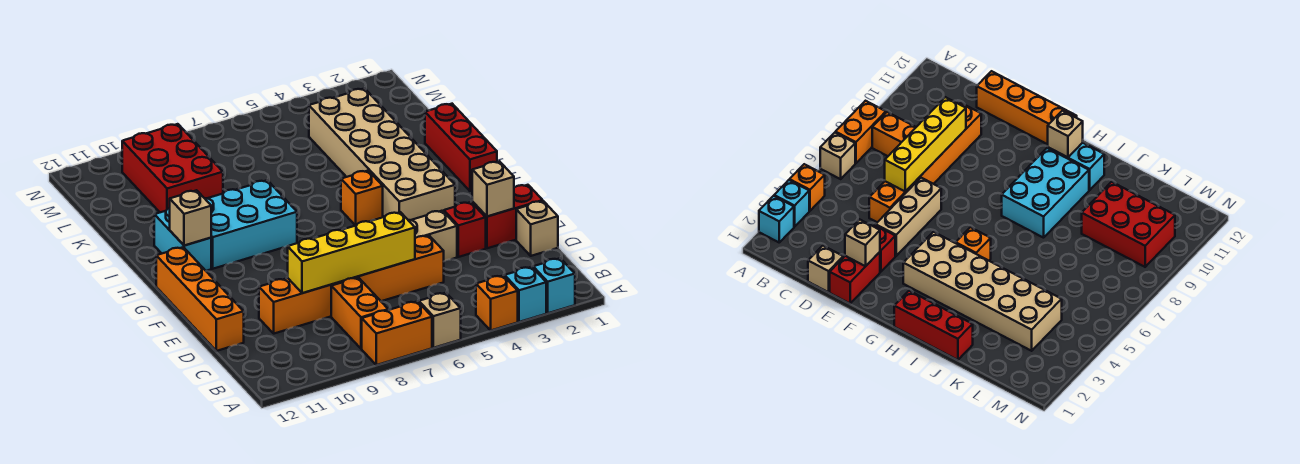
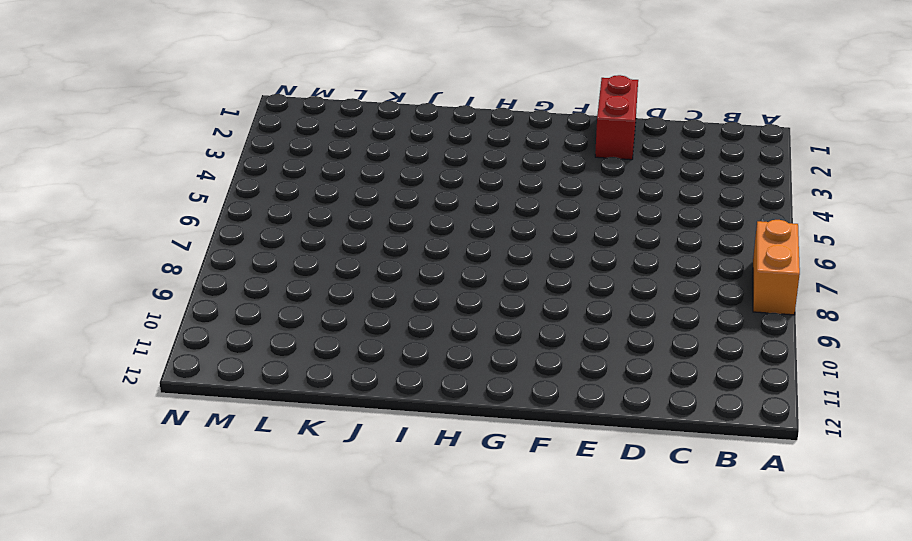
none -> cyan 1x1 brick [533,258,575,313]
none -> cyan 1x1 brick [505,267,546,322]
none -> orange 1x1 brick [476,276,518,330]

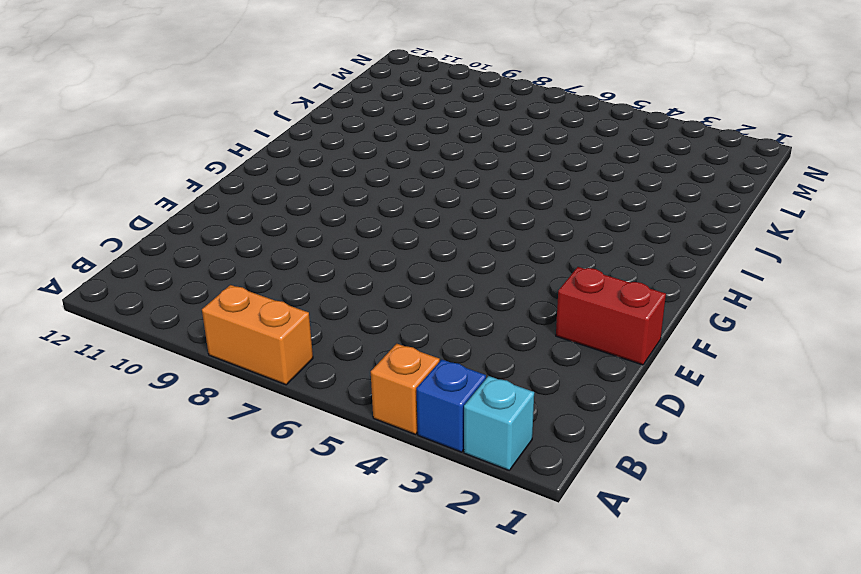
blue 1x1 brick [416,360,486,452] -> cyan 1x1 brick [505,267,546,322]
none -> tan 1x1 brick [419,293,461,348]
none -> orange 1x2 brick [331,278,388,349]
none -> tan 1x1 brick [516,201,558,256]

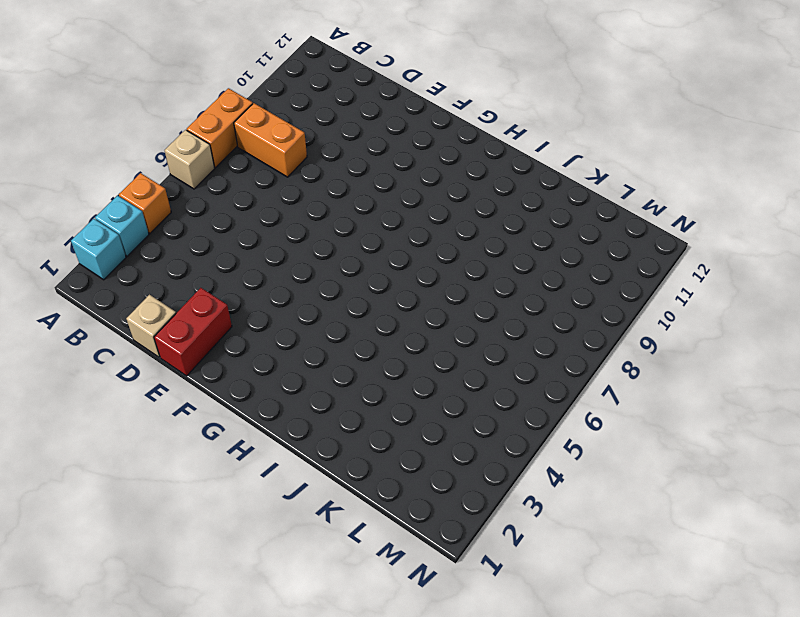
none -> orange 1x6 brick [259,236,444,334]
none -> orange 1x4 brick [156,247,244,351]
none -> red 1x1 brick [444,202,486,257]

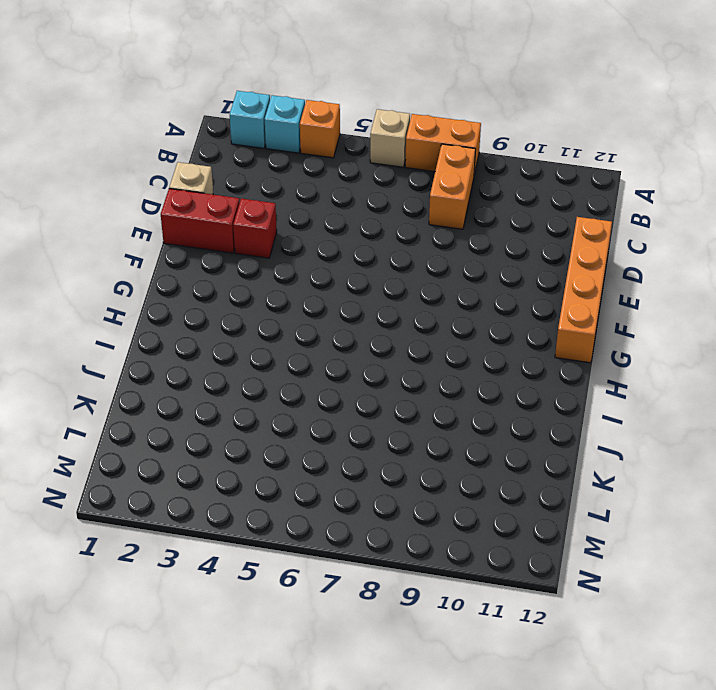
none -> orange 1x6 brick [259,236,444,334]
none -> tan 1x3 brick [408,211,457,261]
none -> tan 2x6 brick [309,88,455,220]

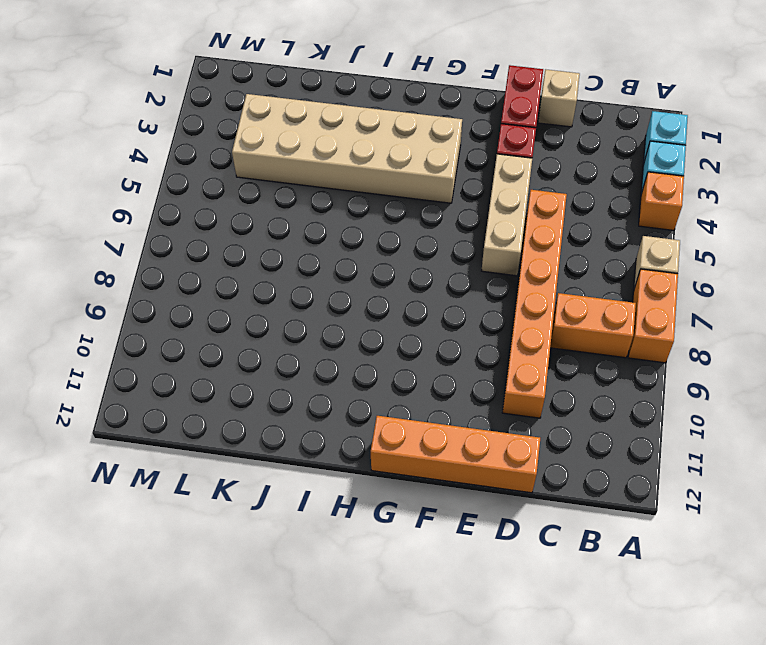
none -> red 1x3 brick [425,104,497,191]
none -> orange 1x1 brick [341,171,383,226]
none -> cyan 2x3 brick [205,180,297,269]

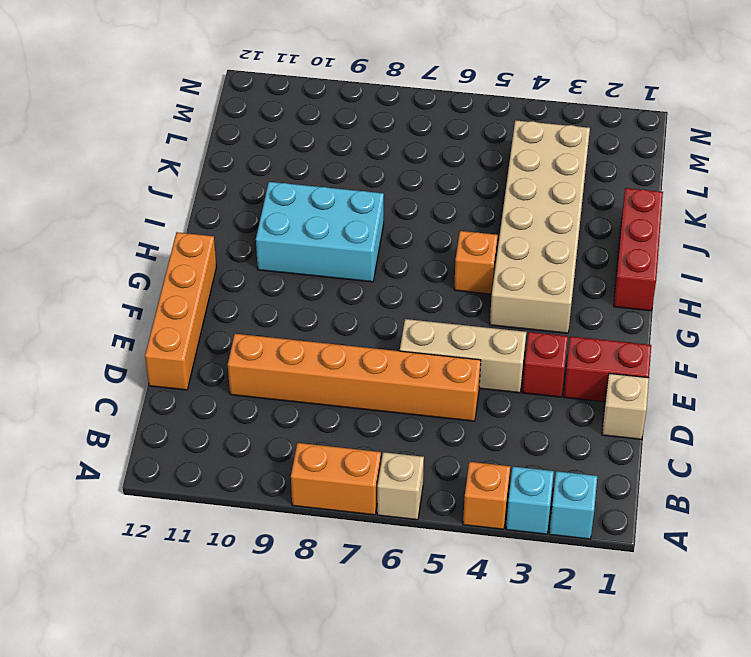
none -> orange 1x2 brick [331,278,388,349]
none -> cyan 1x2 brick [154,208,211,271]
none -> red 2x3 brick [122,124,223,212]

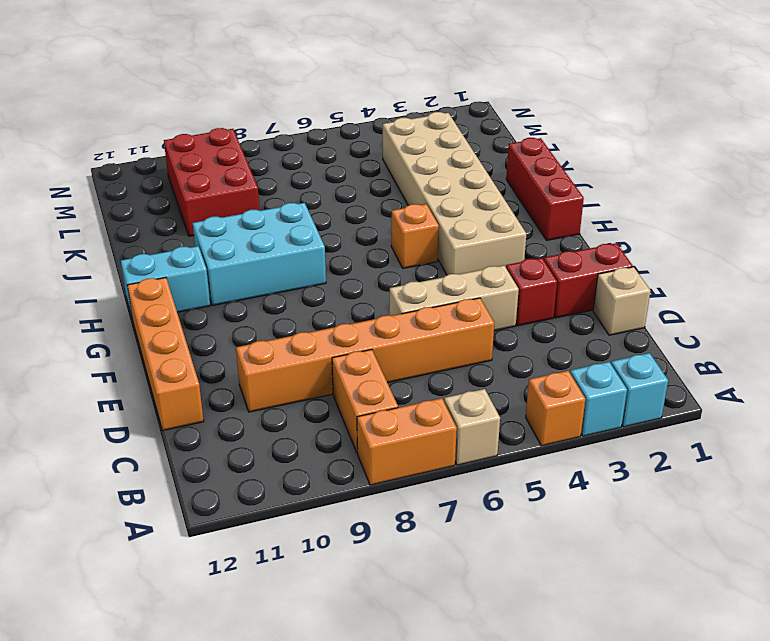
cyan 1x2 brick [121,246,210,320] -> cyan 1x2 brick turned to [154,208,211,271]
none -> yellow 1x4 brick [288,212,415,293]
none -> tan 1x1 brick [472,161,514,216]
none -> tan 1x1 brick [170,190,211,246]

